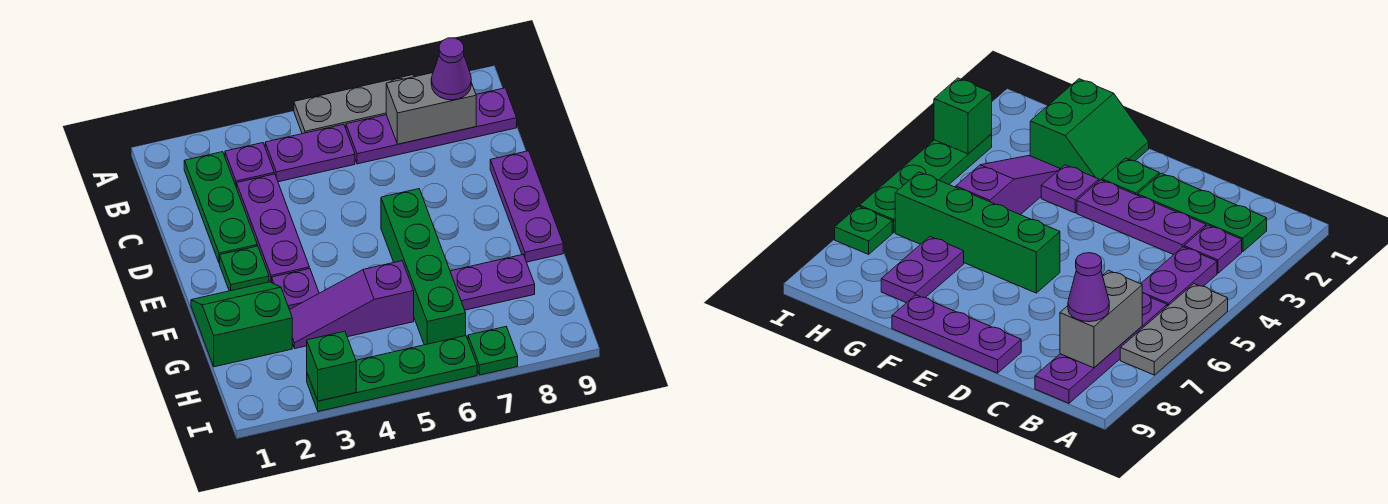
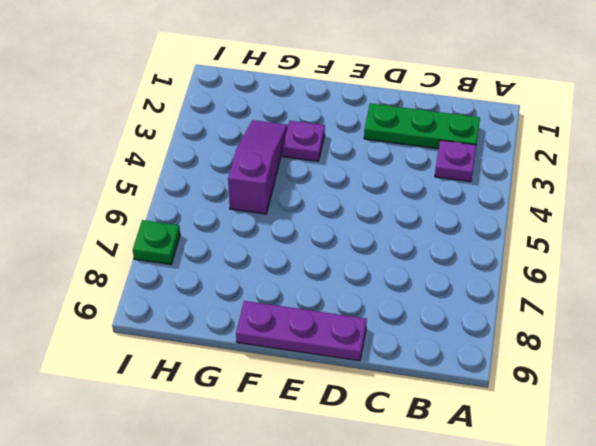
none -> grey 1x3 plate [294,75,414,134]
none -> purple 1x2 plate [265,124,355,182]
none -> purple 1x4 plate [346,88,517,164]

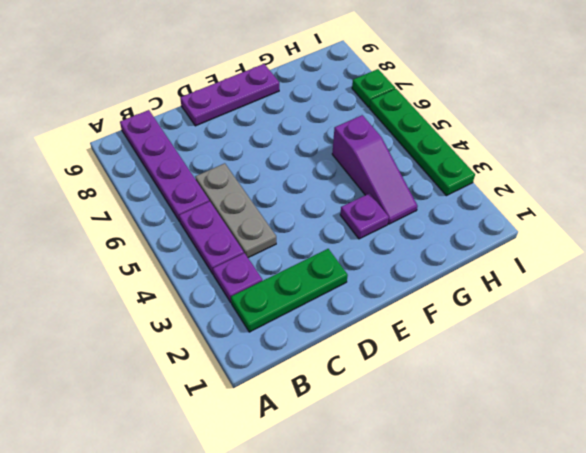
grey 1x3 plate [195,163,276,258] -> grey 1x3 plate moved to [294,75,414,134]
none -> purple 1x3 plate [237,174,309,283]
none -> green 1x1 plate [220,246,269,291]
none -> green 1x4 brick [381,189,466,345]

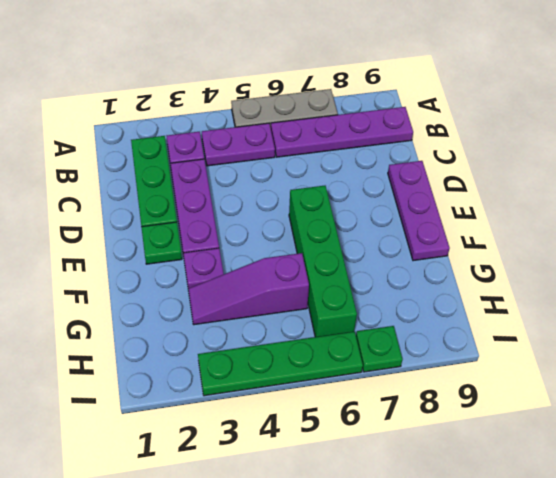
none -> green 2x2 slope [191,282,292,367]
none -> purple 1x2 plate [450,255,535,310]
none -> grey 1x2 brick [386,73,476,144]

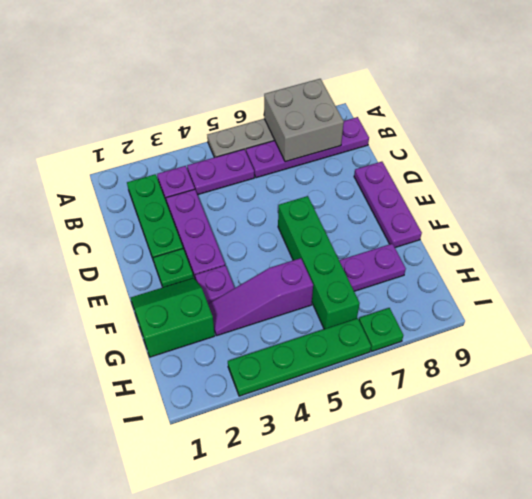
grey 2x2 brick [264,79,344,162] -> grey 1x2 brick [386,73,476,144]
none -> green 1x1 brick [307,331,356,401]
none -> purple 1x1 cone [431,38,471,100]

